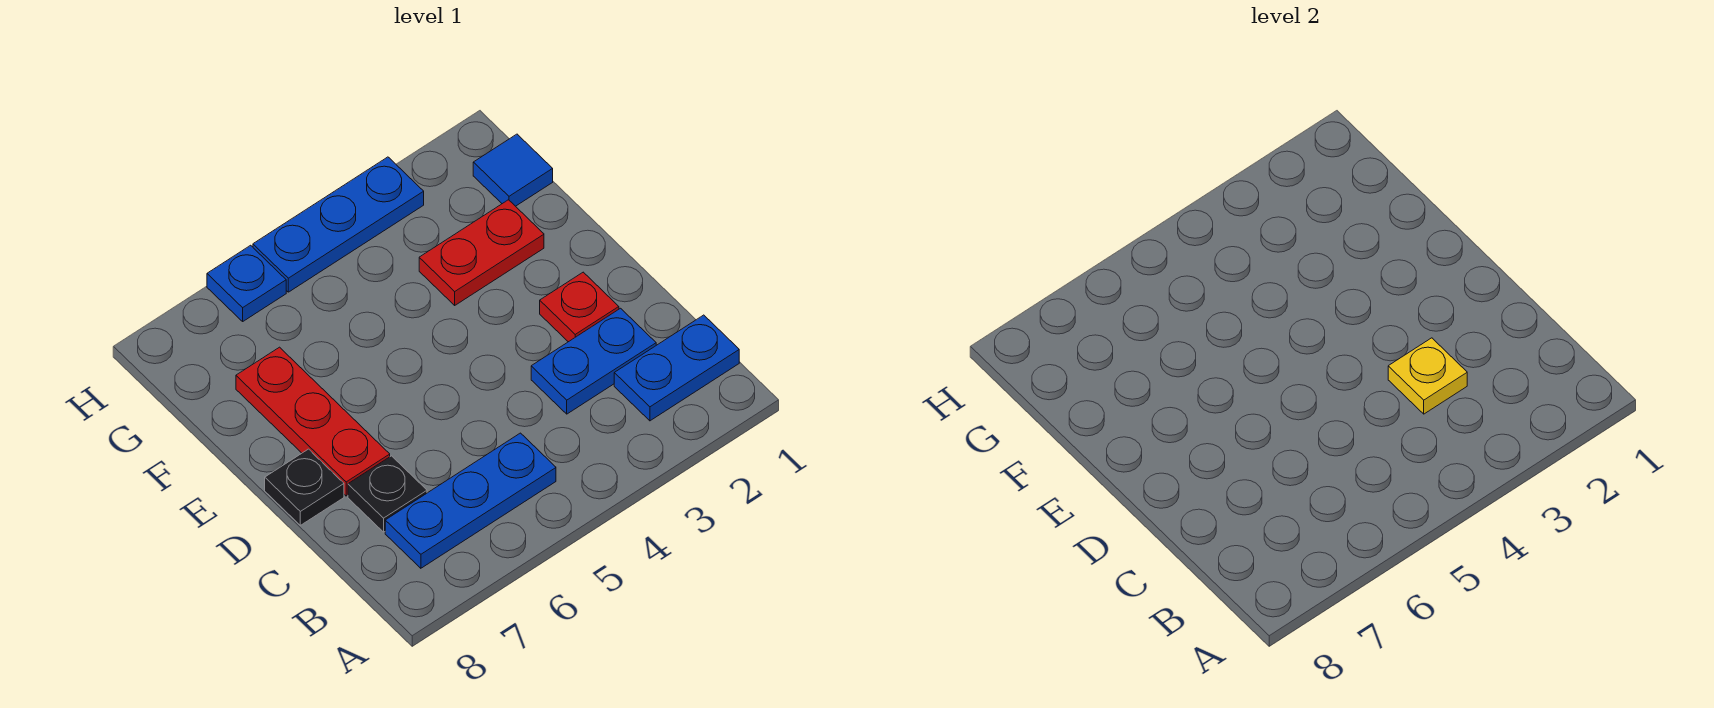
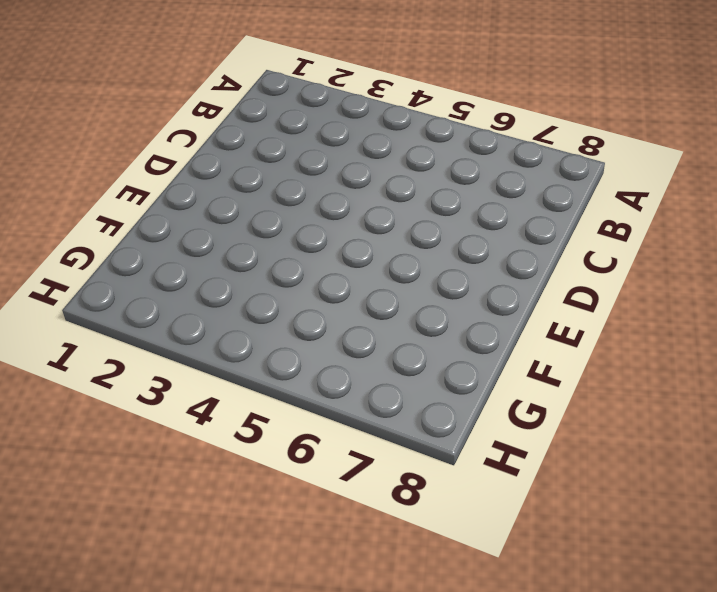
none -> blue 1x2 plate [614,315,739,421]
none -> blue 1x3 plate [385,433,556,568]
none -> blue 1x2 plate [531,308,656,414]

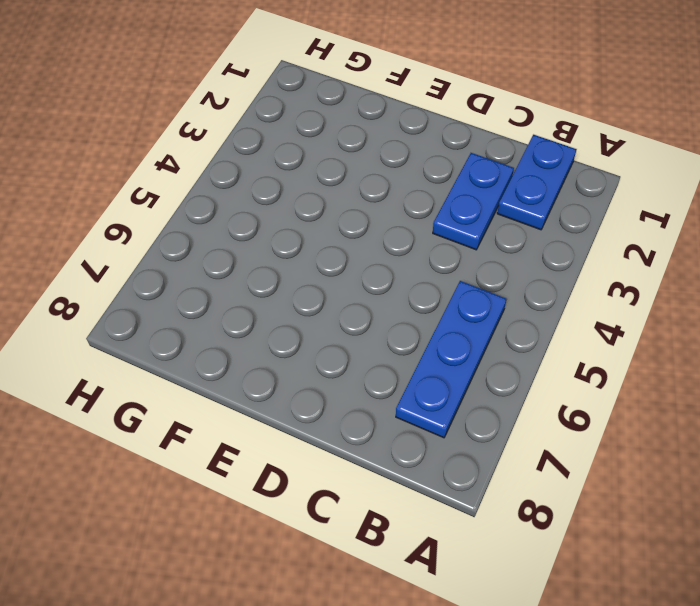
none -> black 1x1 plate [348,456,427,532]
none -> red 1x1 plate [540,272,619,342]
none -> red 1x3 plate [236,347,390,496]

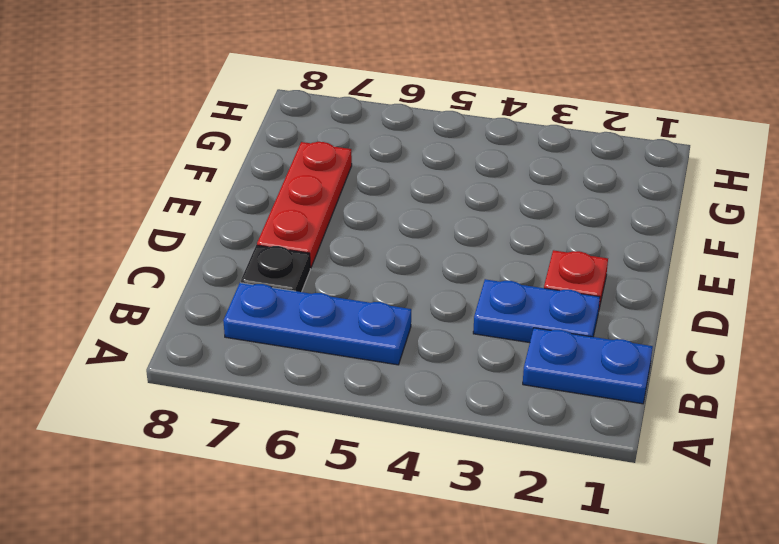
none -> black 1x1 plate [265,449,344,525]
none -> red 1x2 plate [419,200,544,305]
none -> blue 1x1 tile [473,134,553,206]

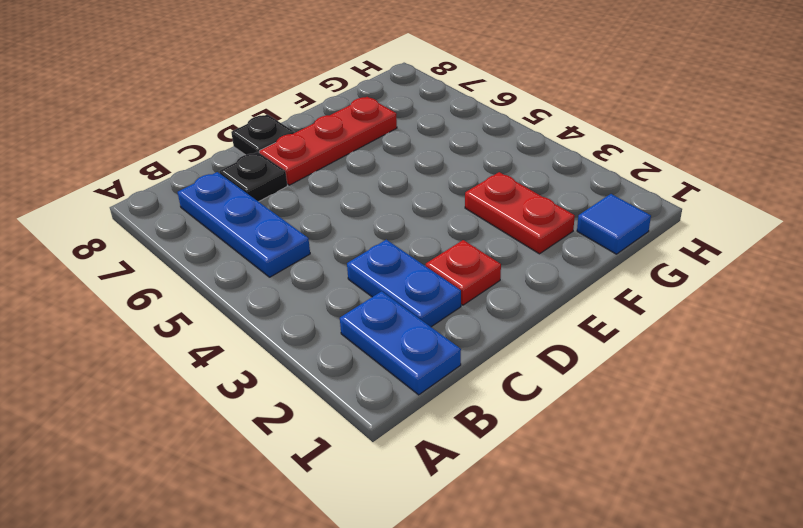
none -> blue 1x3 plate [253,157,424,292]
none -> blue 1x1 plate [207,245,286,321]
none -> yellow 1x1 plate [1388,338,1467,414]

